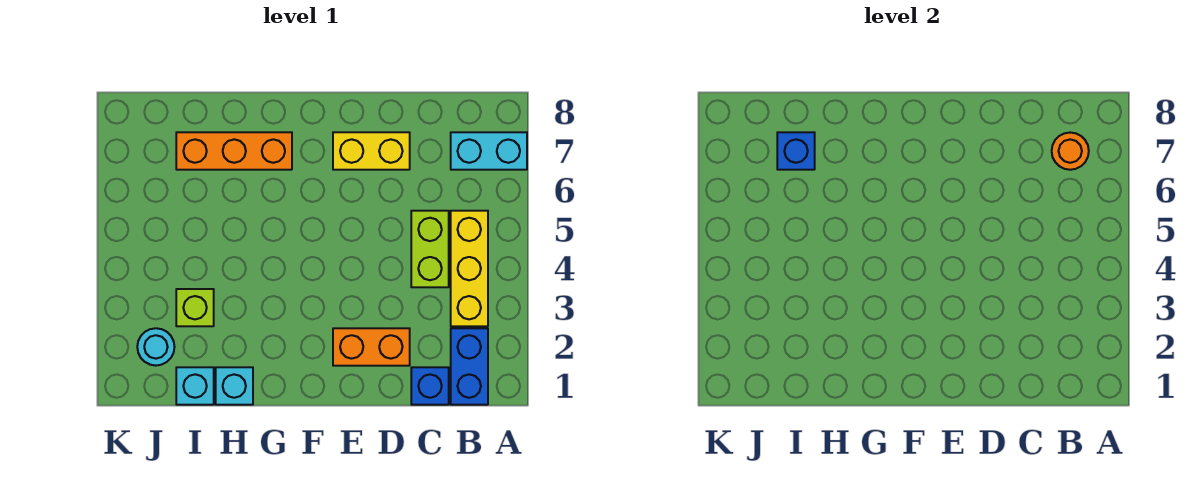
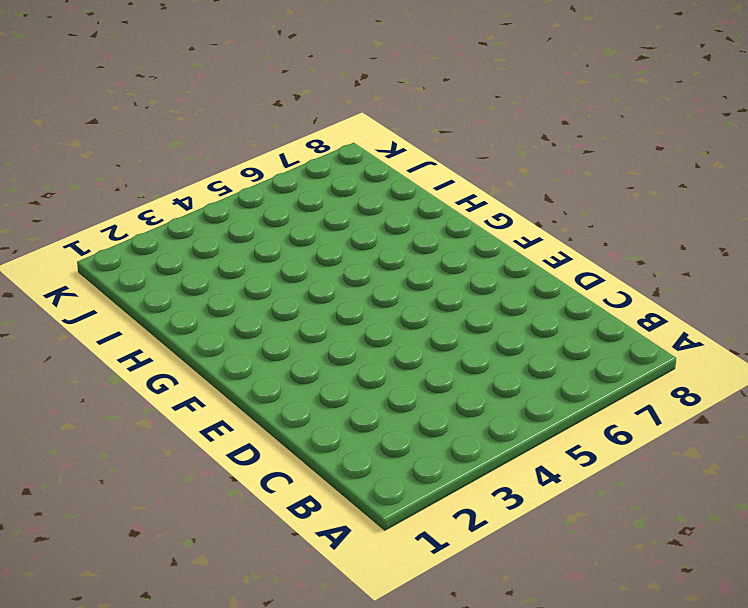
none -> cyan 1x2 brick [451,132,527,170]
none -> blue 1x2 brick [451,328,488,405]
none -> yellow 1x3 brick [451,211,488,326]

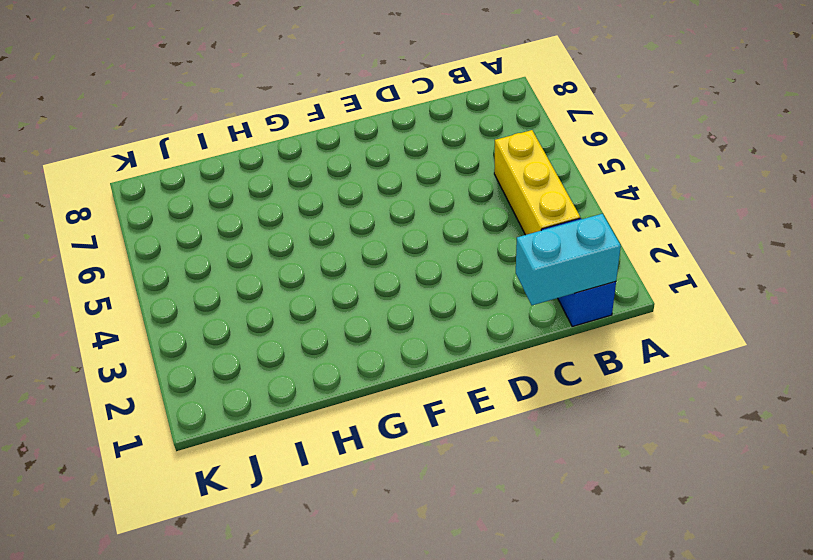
cyan 1x2 brick [516,214,621,305] -> cyan 1x2 brick moved to [451,132,527,170]
none -> blue 1x1 brick [411,367,449,405]
none -> lime 1x2 brick [411,211,449,287]
none -> orange 1x2 brick [333,328,410,366]

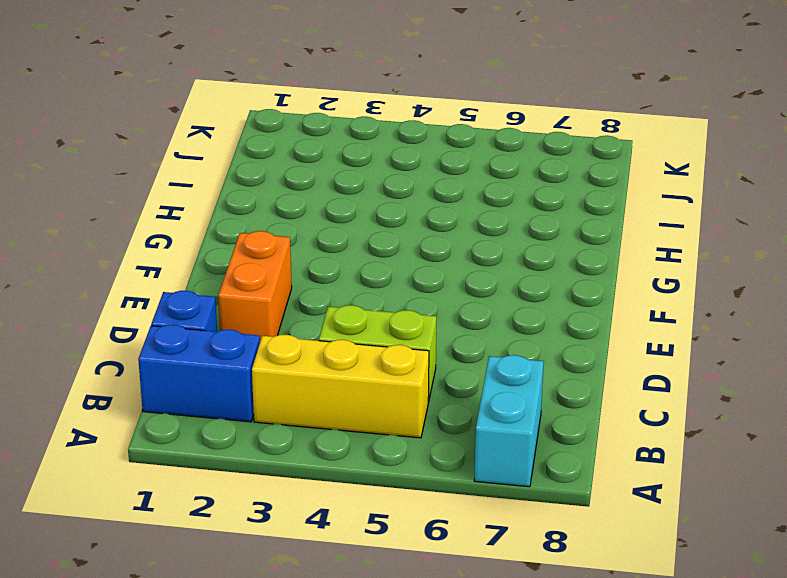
none -> yellow 1x2 brick [333,132,410,170]
none -> orange 1x3 brick [176,132,292,170]
none -> cyan 1x1 brick [216,367,253,405]

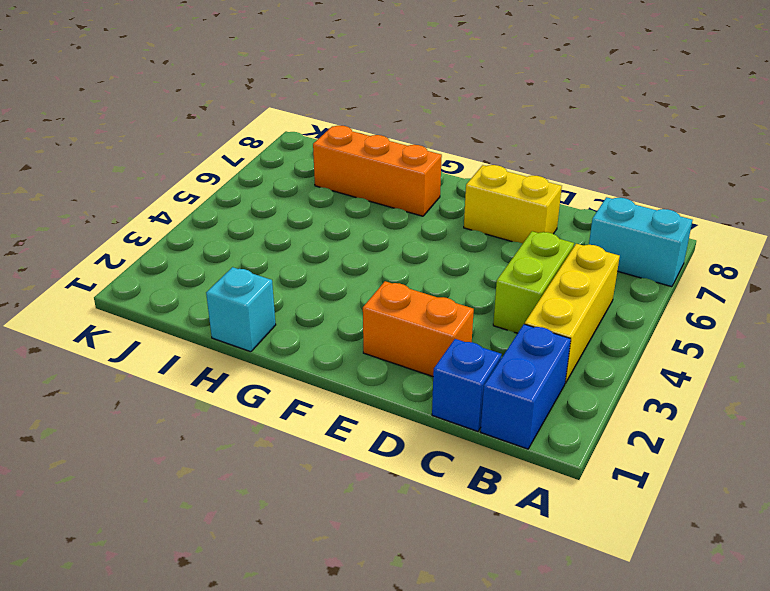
none -> cyan 1x1 brick [176,367,214,405]
none -> lime 1x1 brick [176,289,214,326]
none -> cyan 1x1 round brick [137,328,174,366]

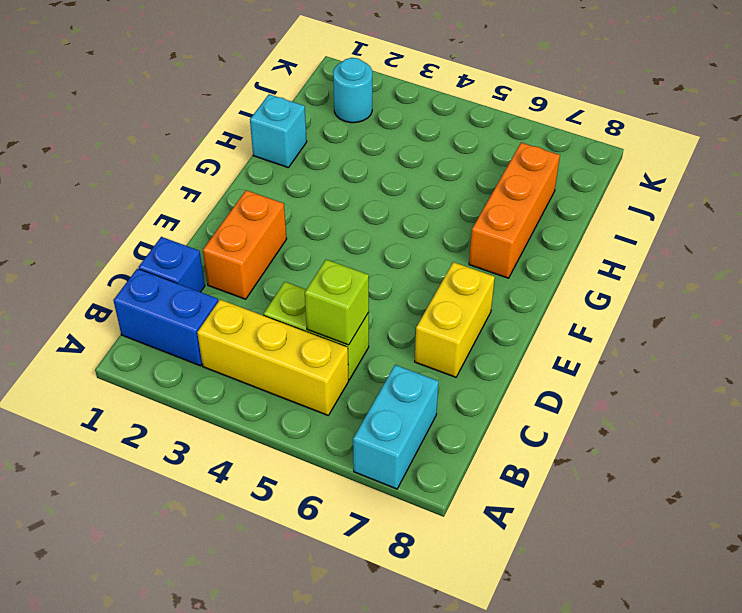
lime 1x1 brick [305,260,369,345] -> lime 1x1 brick moved to [176,289,214,326]
none -> cyan 1x1 brick [176,367,214,405]
none -> orange 1x1 round brick [1052,133,1089,170]
none -> blue 1x1 brick [777,132,815,170]

